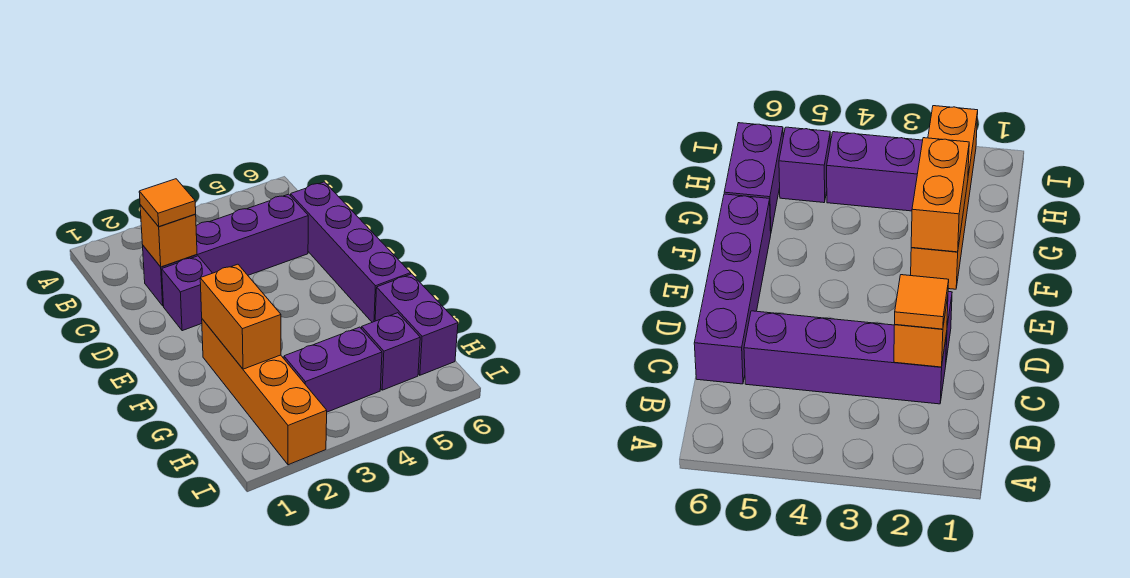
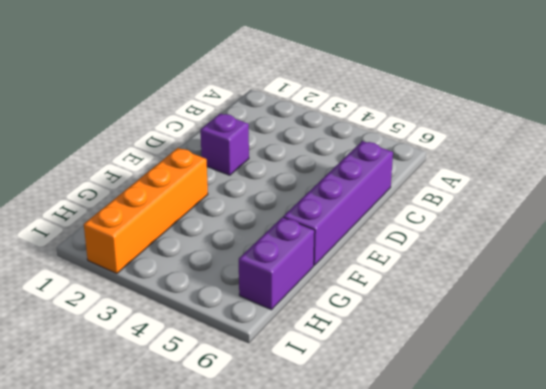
none -> purple 1x4 brick [143,194,308,306]
none -> purple 1x2 brick [284,327,382,412]

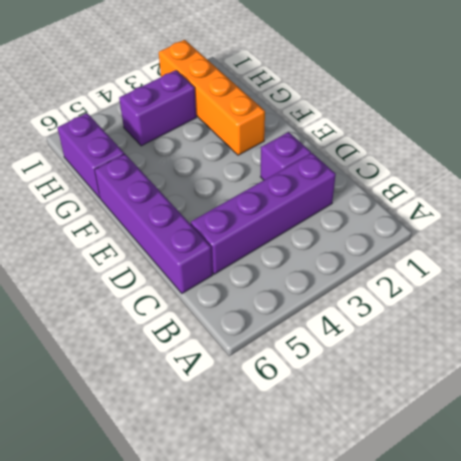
none -> purple 1x1 brick [362,313,420,390]
none -> orange 1x1 brick [140,205,197,267]

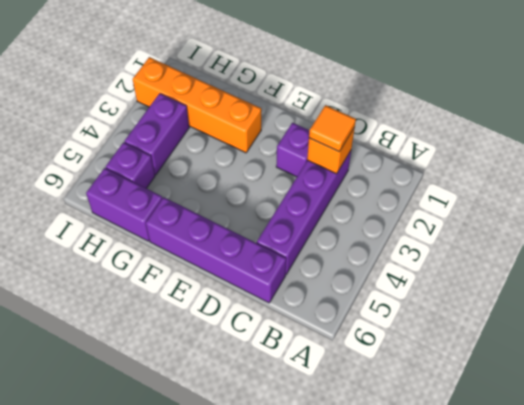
none -> orange 1x2 brick [200,264,281,369]

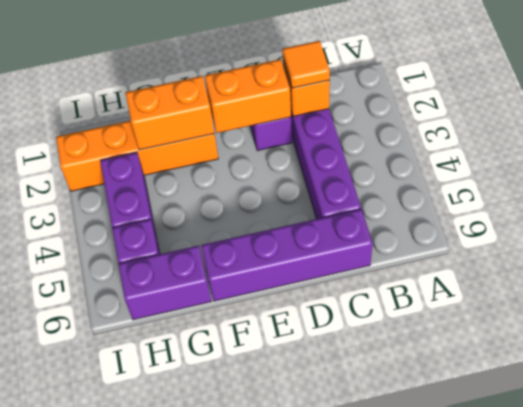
orange 1x2 brick [205,59,291,133] -> none

